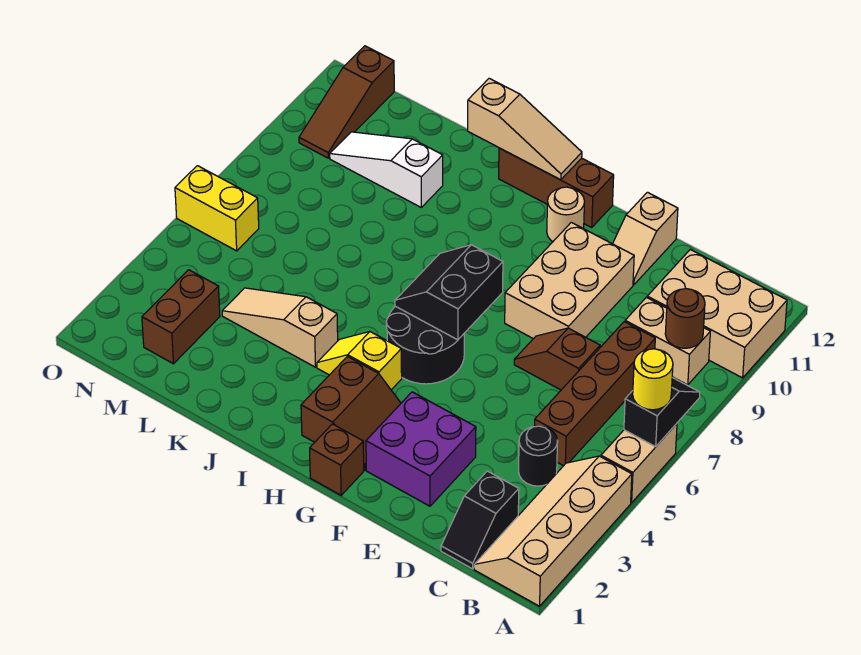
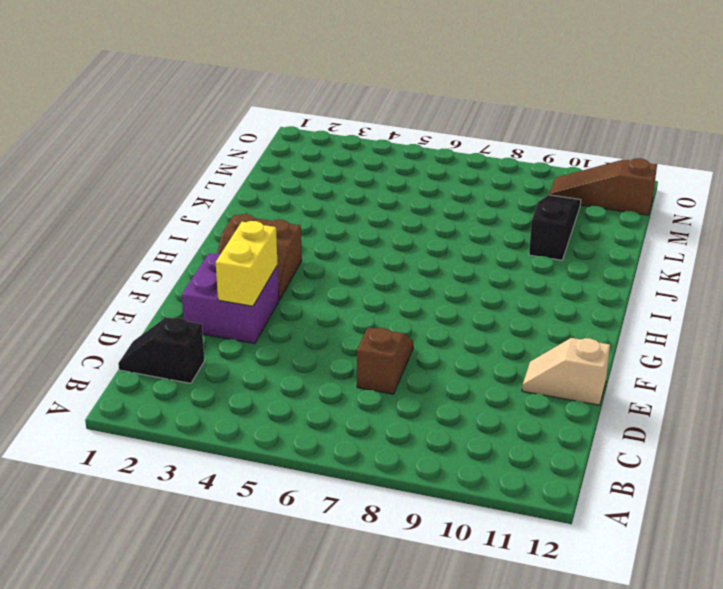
yellow 1x2 brick [216,221,278,306] -> yellow 1x2 brick moved to [175,166,259,251]
black 1x3 slope [529,195,581,260] -> white 1x3 slope [330,132,443,207]
none -> tan 2x4 slope [474,456,632,606]
none -> tan 1x2 brick [601,424,677,503]
none -> tan 2x3 brick [647,250,787,378]

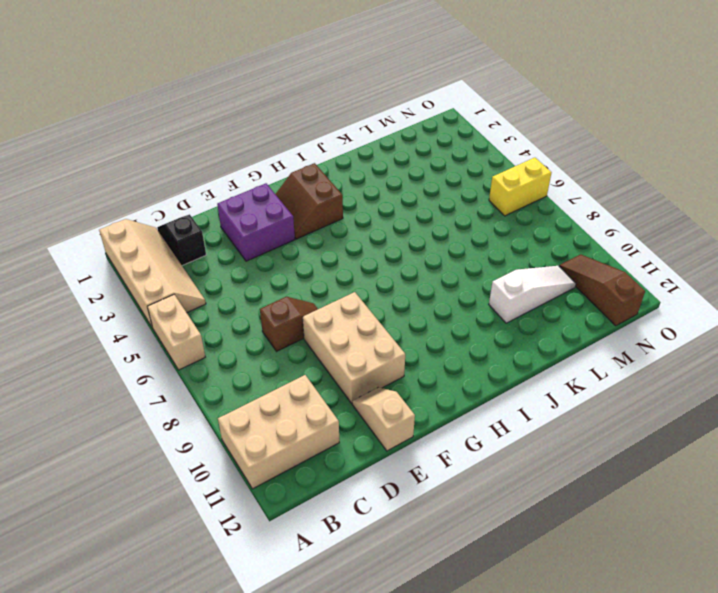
none -> tan 1x2 brick [625,297,710,385]
none -> black 1x1 round brick [519,426,558,486]
none -> brown 1x4 brick [534,322,655,466]

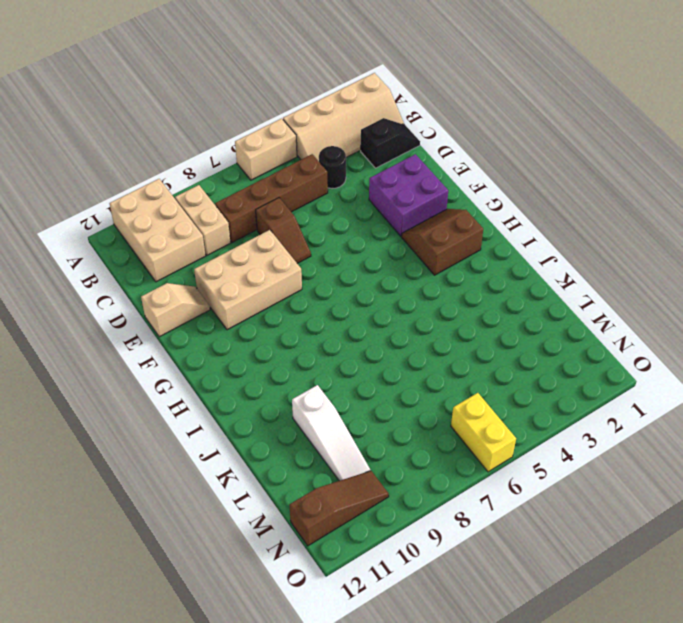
none -> brown 1x1 brick [310,424,364,495]
none -> black 2x2 round brick [386,306,464,384]
none -> tan 1x1 round brick [547,187,585,242]

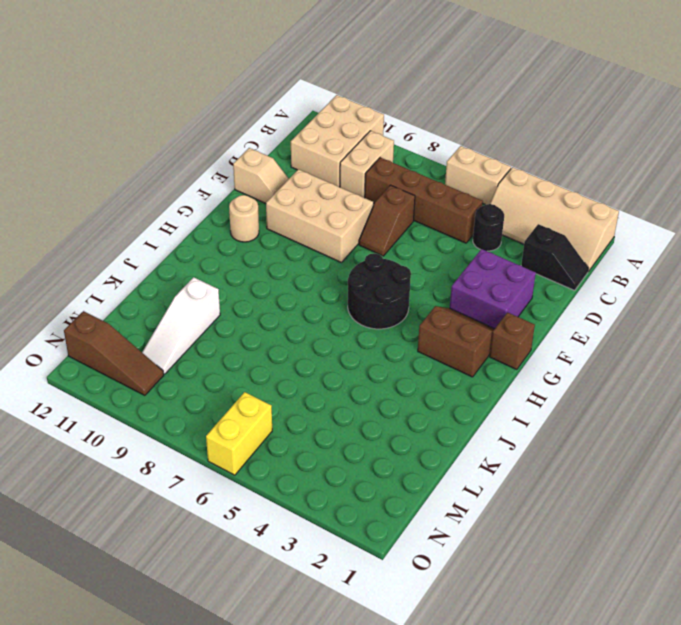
none -> brown 1x3 brick [499,148,614,227]
none -> yellow 1x2 slope [317,332,402,390]
none -> tan 1x3 slope [222,288,338,367]

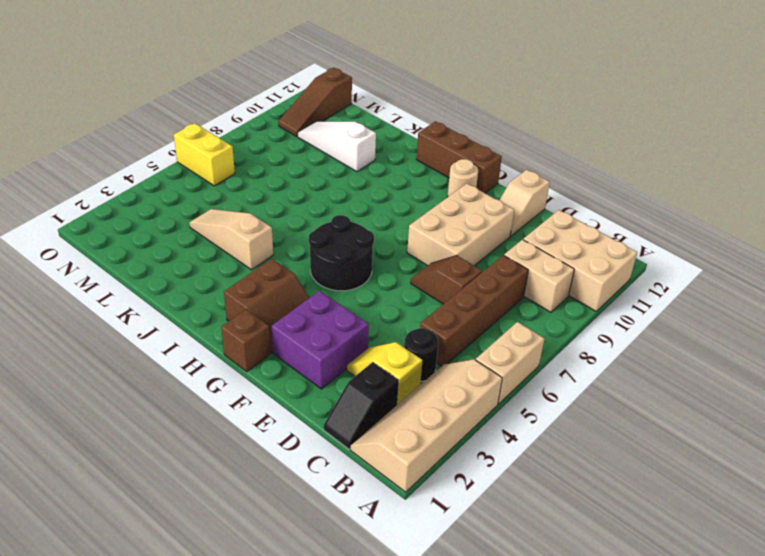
yellow 1x2 slope [347,342,423,405] -> yellow 1x2 slope moved to [317,332,402,390]
none -> brown 1x2 brick [142,270,220,364]
none -> black 1x2 slope [624,378,700,447]
none -> brown 1x1 round brick [665,288,705,348]

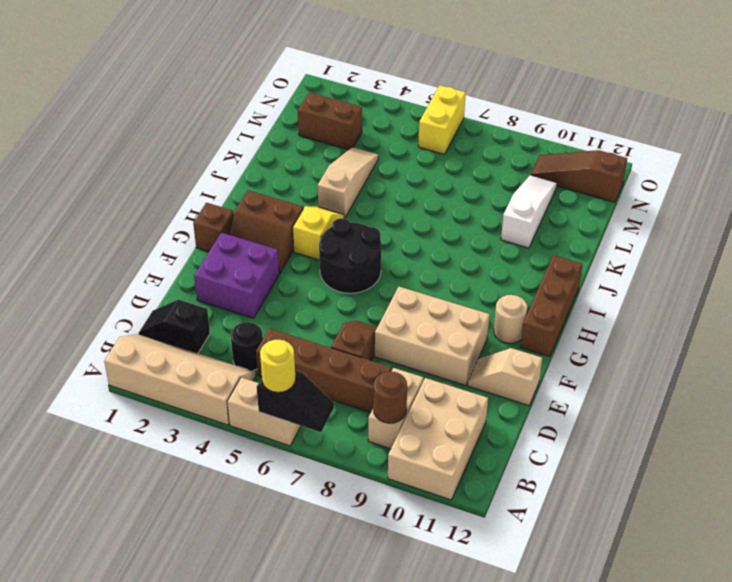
none -> black 2x2 slope [395,245,503,340]
none -> tan 1x3 slope [468,78,582,180]

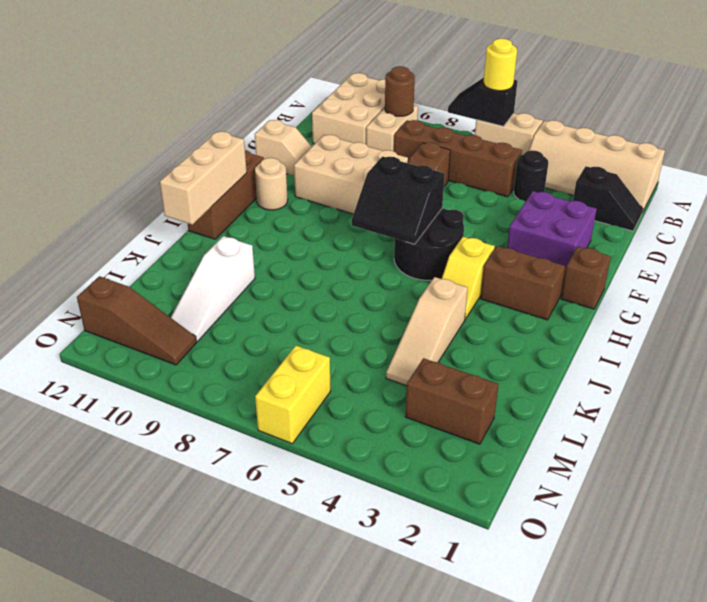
tan 1x3 brick [160,131,247,225] -> tan 1x3 slope [468,78,582,180]

